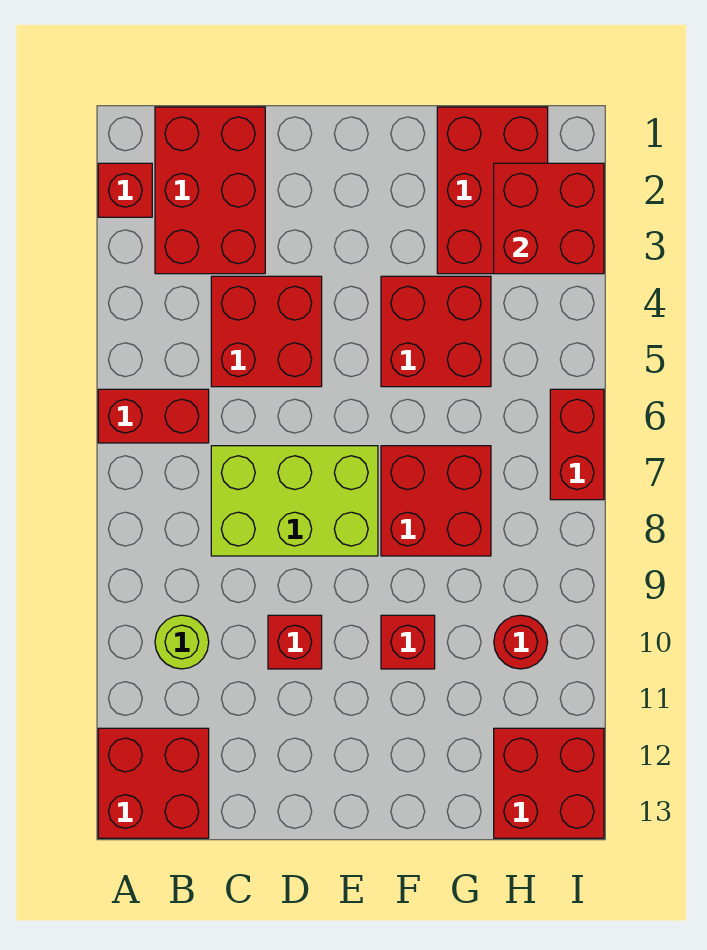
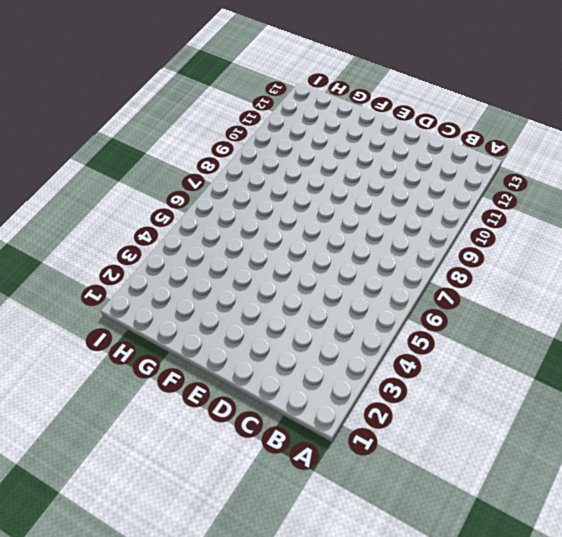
none -> red 1x1 brick [98,163,152,217]
none -> red 1x2 brick [98,389,209,443]
none -> red 2x2 brick [98,728,209,838]

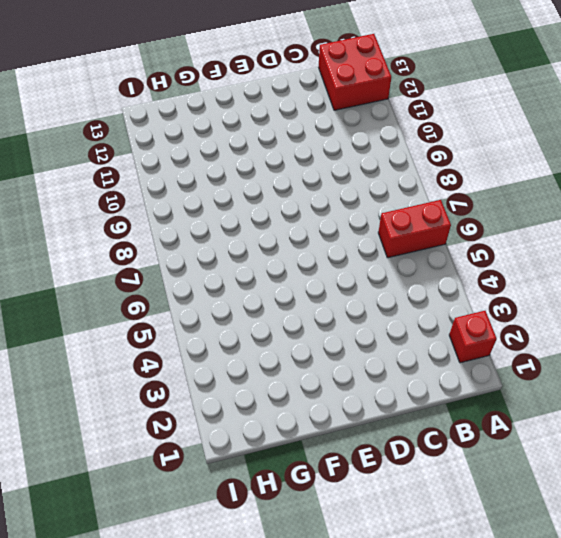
none -> red 2x3 brick [155,107,265,274]
none -> lime 1x1 round brick [155,615,209,669]
none -> red 2x2 brick [211,276,322,387]

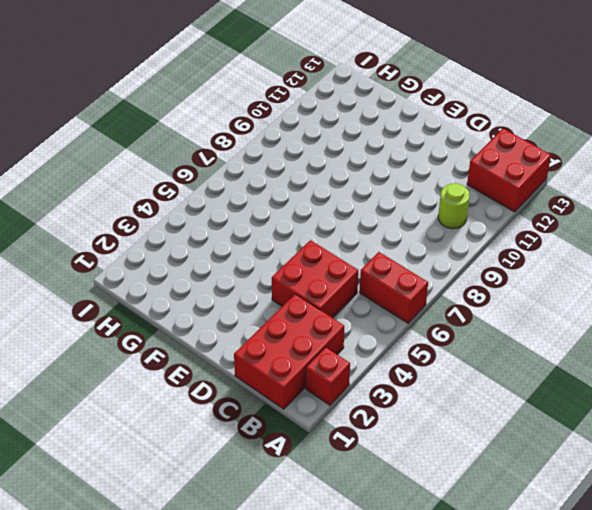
none -> lime 2x3 brick [211,446,378,556]
none -> red 1x1 brick [268,615,322,669]
none -> red 2x2 brick [381,276,491,387]

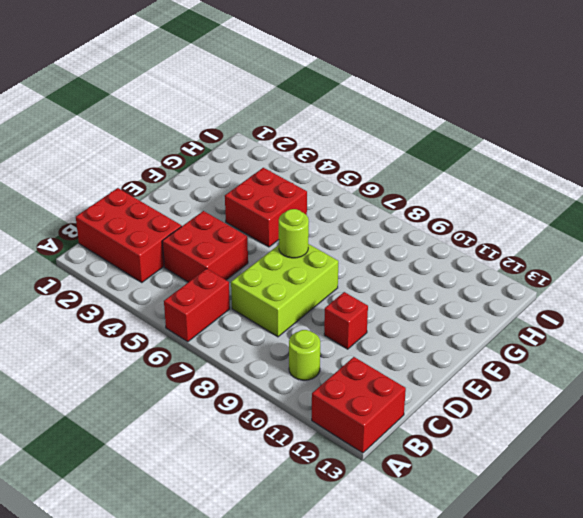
lime 1x1 round brick [279,209,309,258] -> none
none -> red 1x1 brick [98,163,152,217]
none -> red 2x2 brick [381,446,491,556]
none -> red 1x1 brick [381,615,435,669]

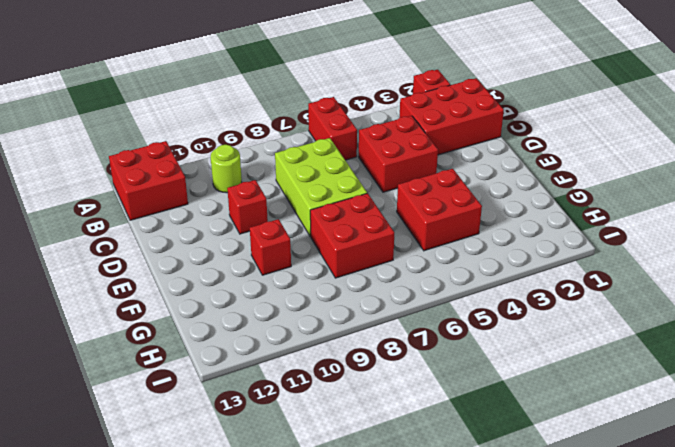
none -> red 2x3 brick [437,107,548,274]
none -> red 1x1 round brick [494,615,548,669]
none -> red 2x2 brick [494,728,604,838]

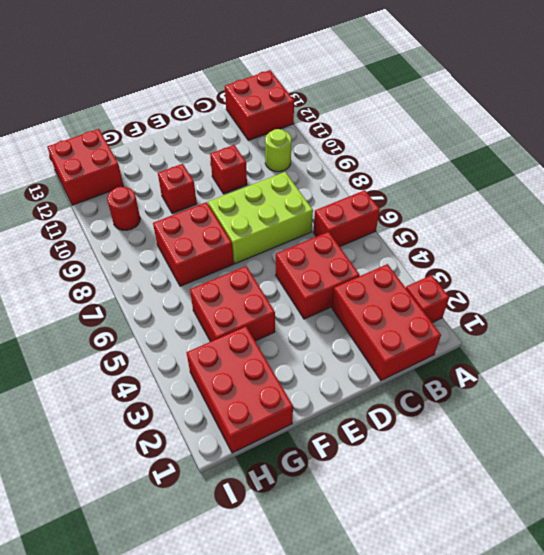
none -> red 1x2 brick [550,389,604,500]
none -> red 2x2 brick [494,163,604,274]

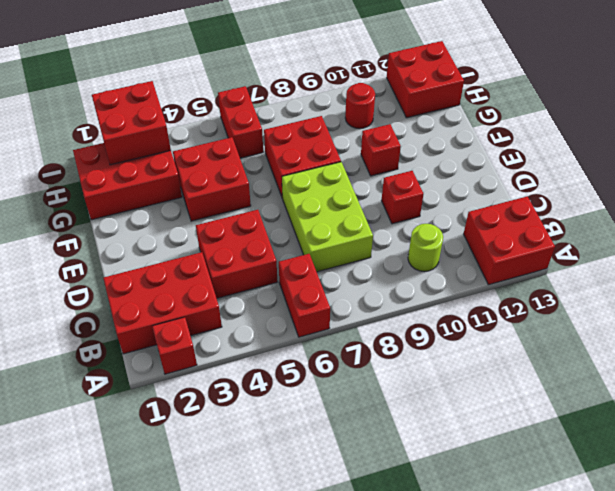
red 1x2 brick [218,86,263,158] -> red 1x2 brick turned to [550,389,604,500]

